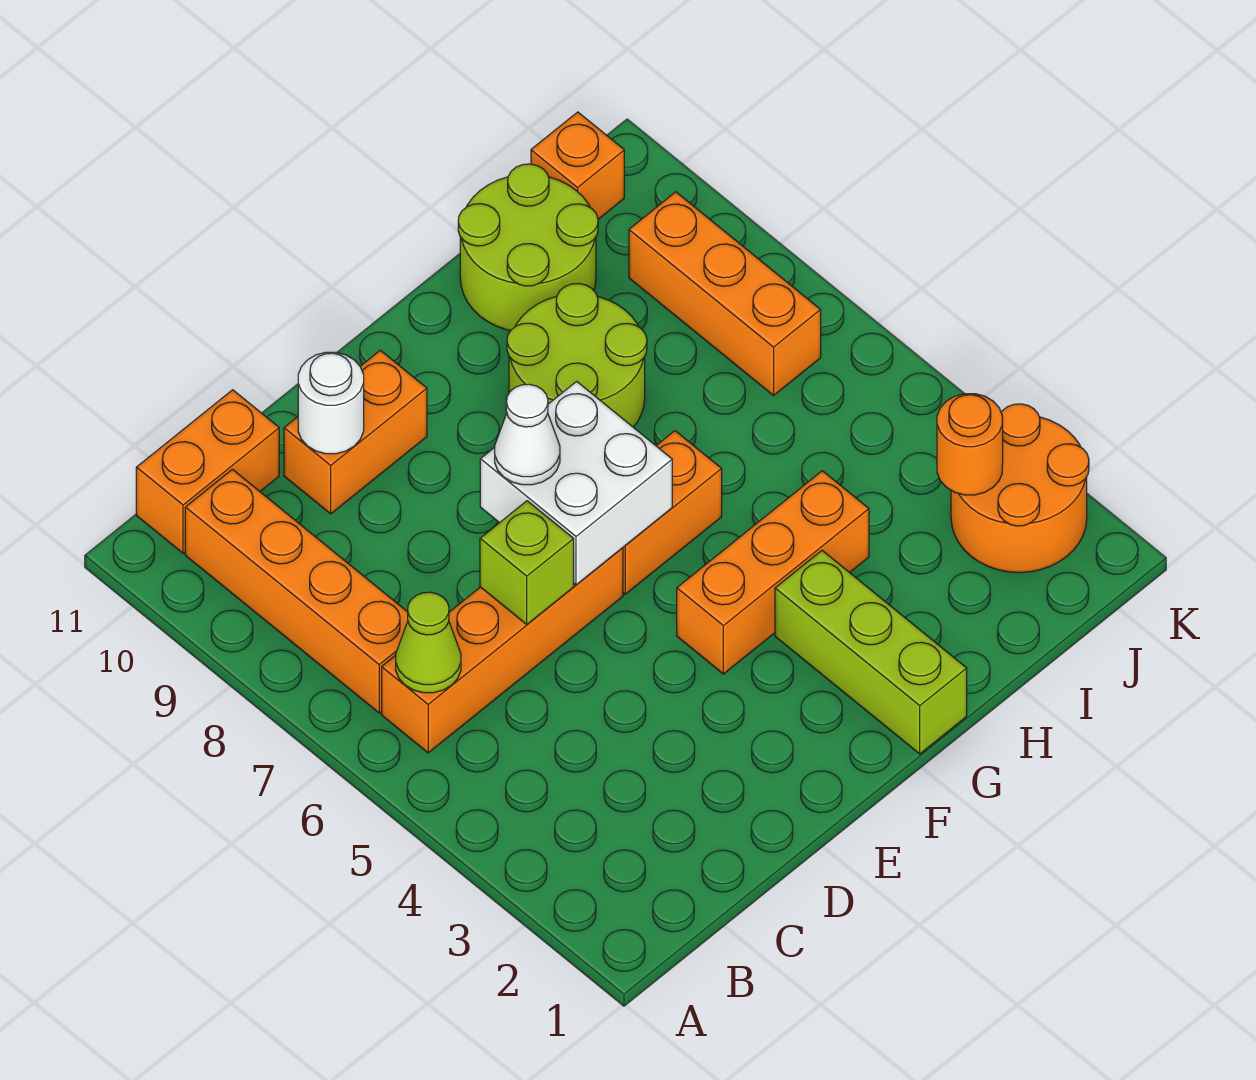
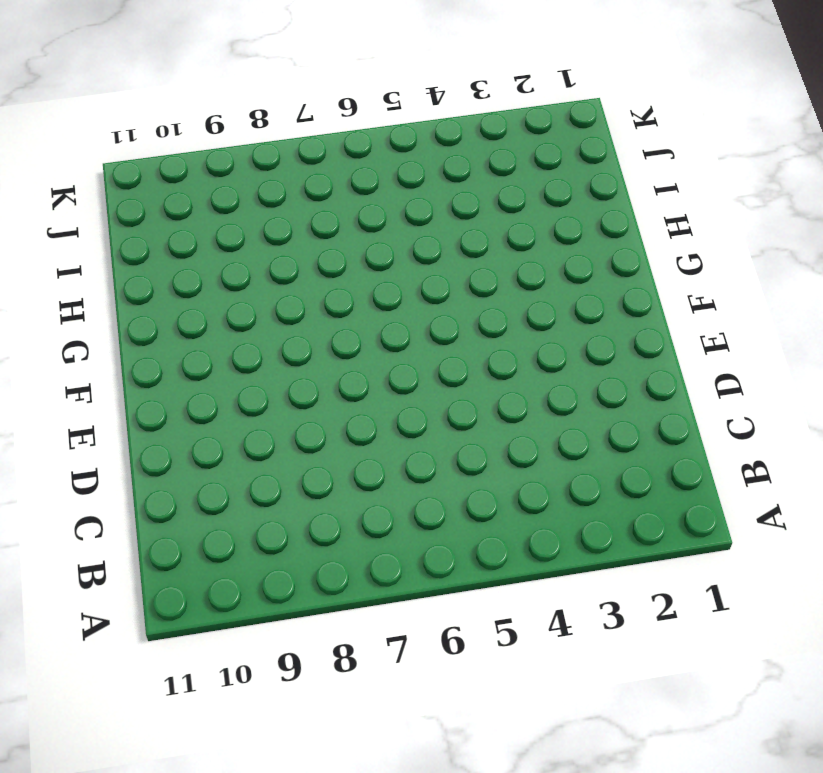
none -> orange 1x4 brick [382,548,623,753]
none -> orange 1x4 brick [185,469,408,713]
none -> orange 1x2 brick [136,390,279,553]

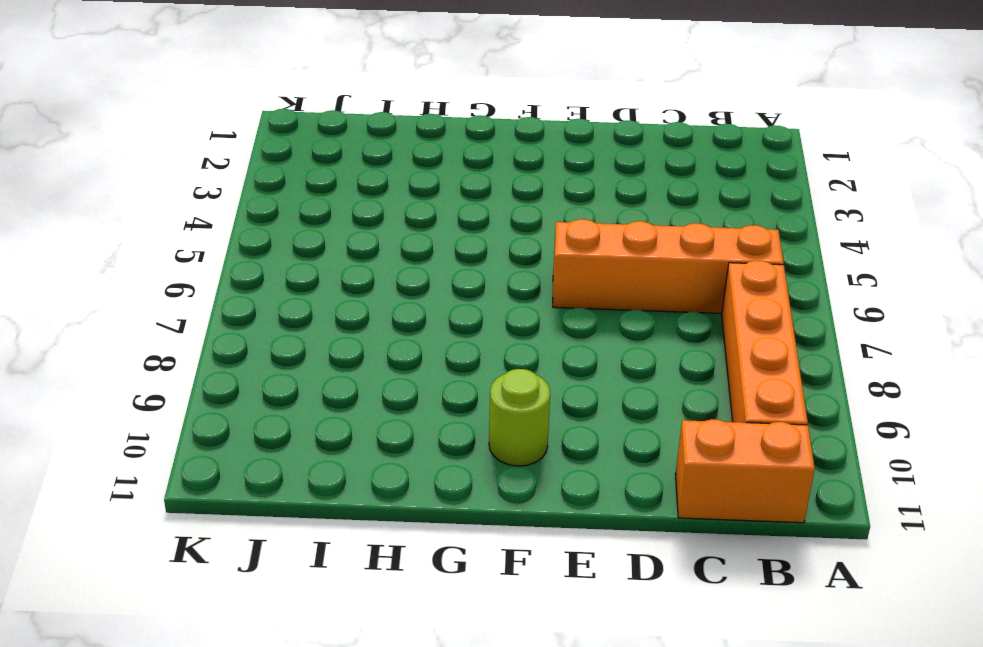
lime 1x1 round brick [489,369,550,466] -> none
none -> orange 1x2 brick [284,350,427,514]
none -> orange 1x3 brick [677,471,869,674]
none -> orange 1x2 brick [623,431,722,594]

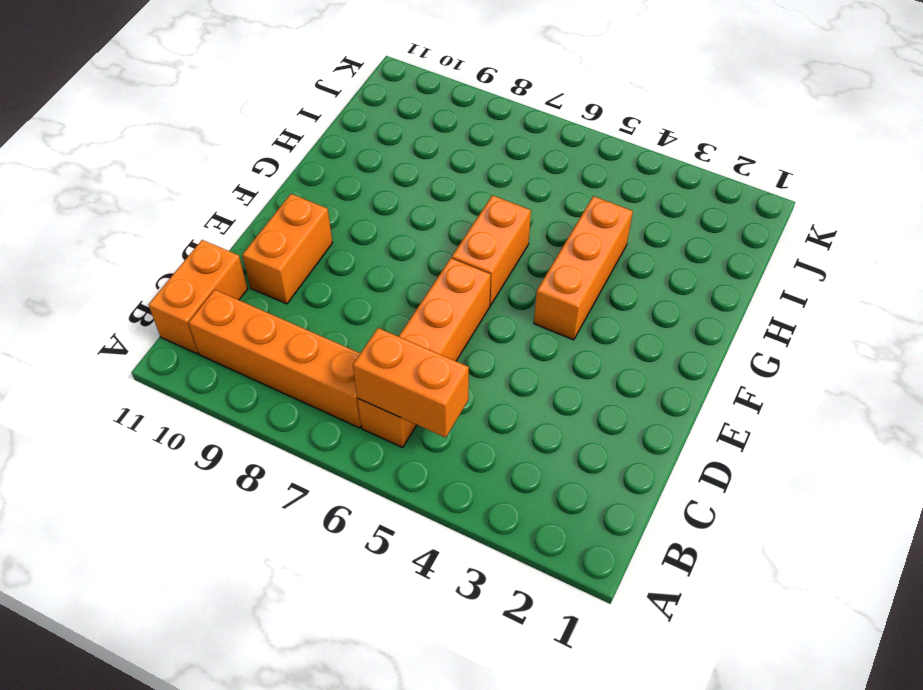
orange 1x2 brick [353,328,469,437] -> lime 1x1 cone [396,592,461,693]
none -> lime 1x3 brick [775,551,967,754]
none -> lime 2x2 round brick [507,284,647,427]
none -> lime 2x2 round brick [458,164,598,331]

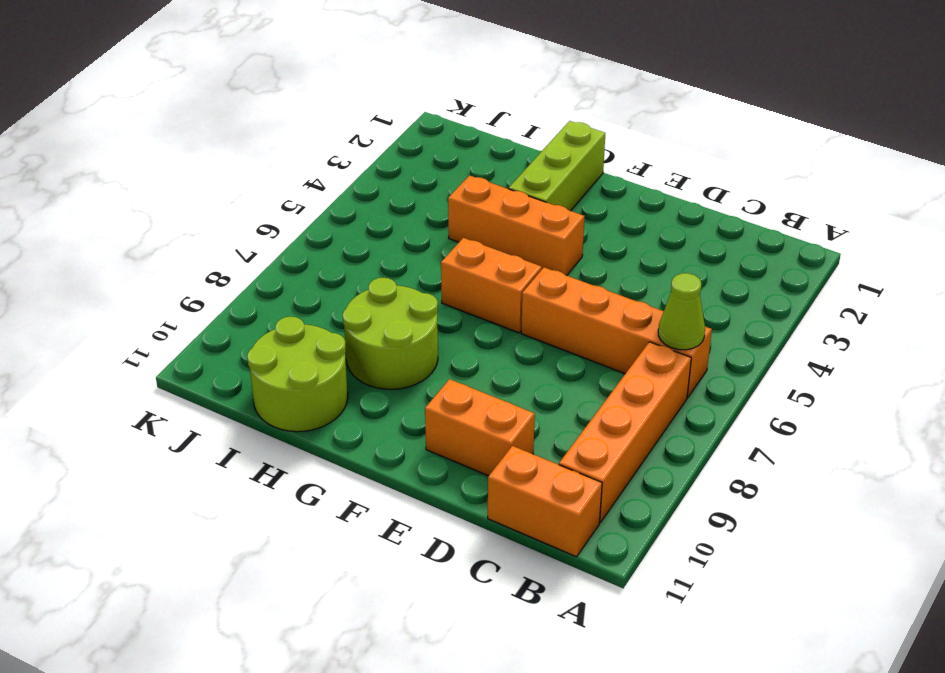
none -> orange 2x2 round brick [951,404,1089,573]
none -> orange 1x3 brick [629,192,821,395]
none -> orange 1x1 brick [531,112,624,219]

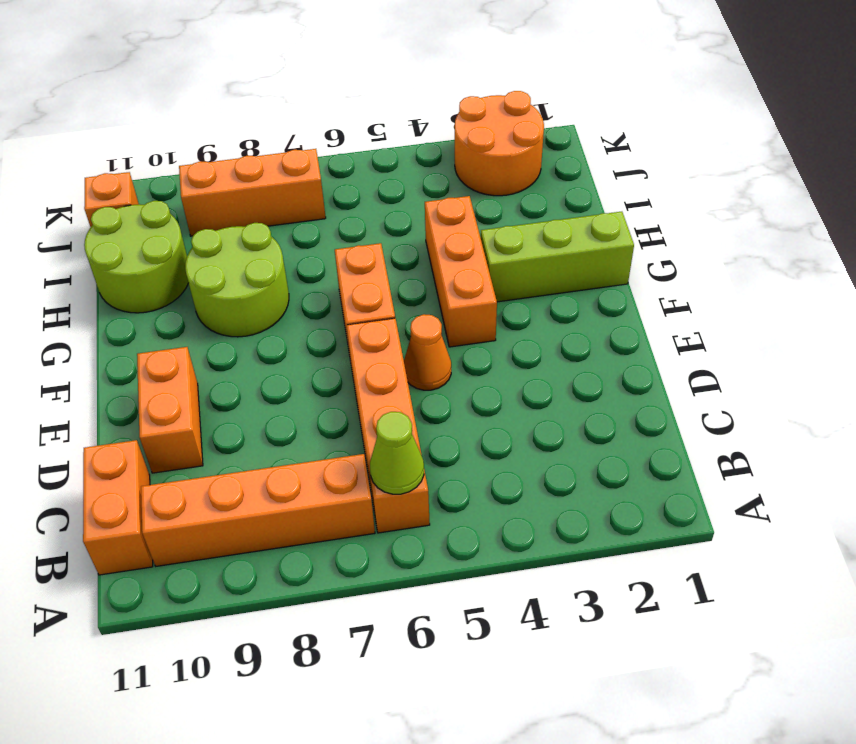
orange 1x1 cone [404,314,451,390] -> none
none -> lime 1x1 brick [480,501,574,624]
none -> white 1x1 round brick [298,352,364,454]
none -> white 2x2 brick [480,381,672,585]

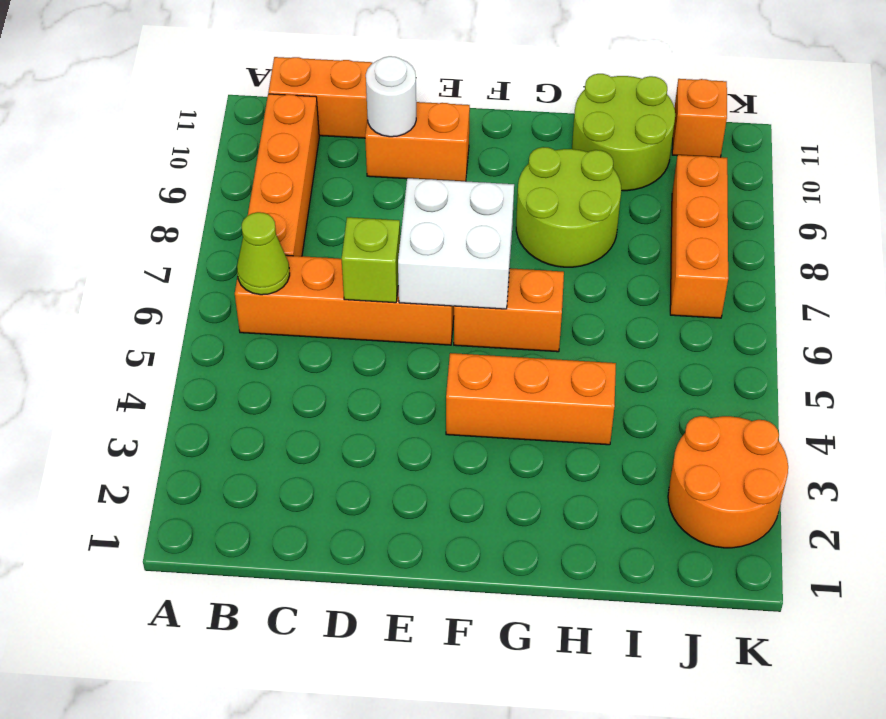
none -> lime 1x3 brick [775,551,967,754]
none -> orange 1x1 round brick [937,394,1003,495]
none -> white 1x1 cone [495,384,560,485]

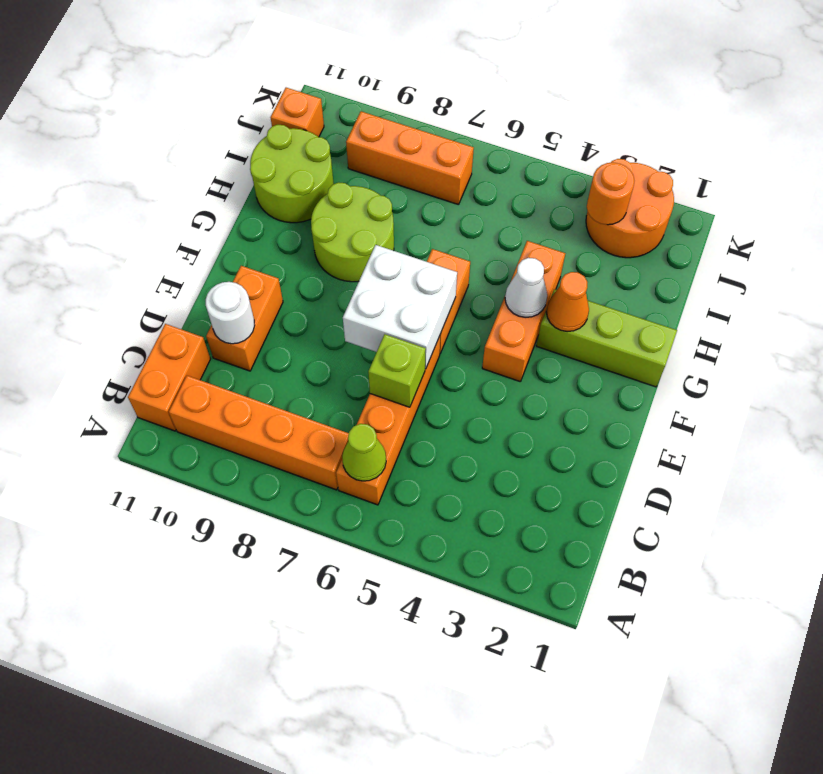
orange 1x1 cone [546,272,589,332] -> none
white 1x1 cone [505,258,547,317] -> white 1x1 cone moved to [495,384,560,485]

